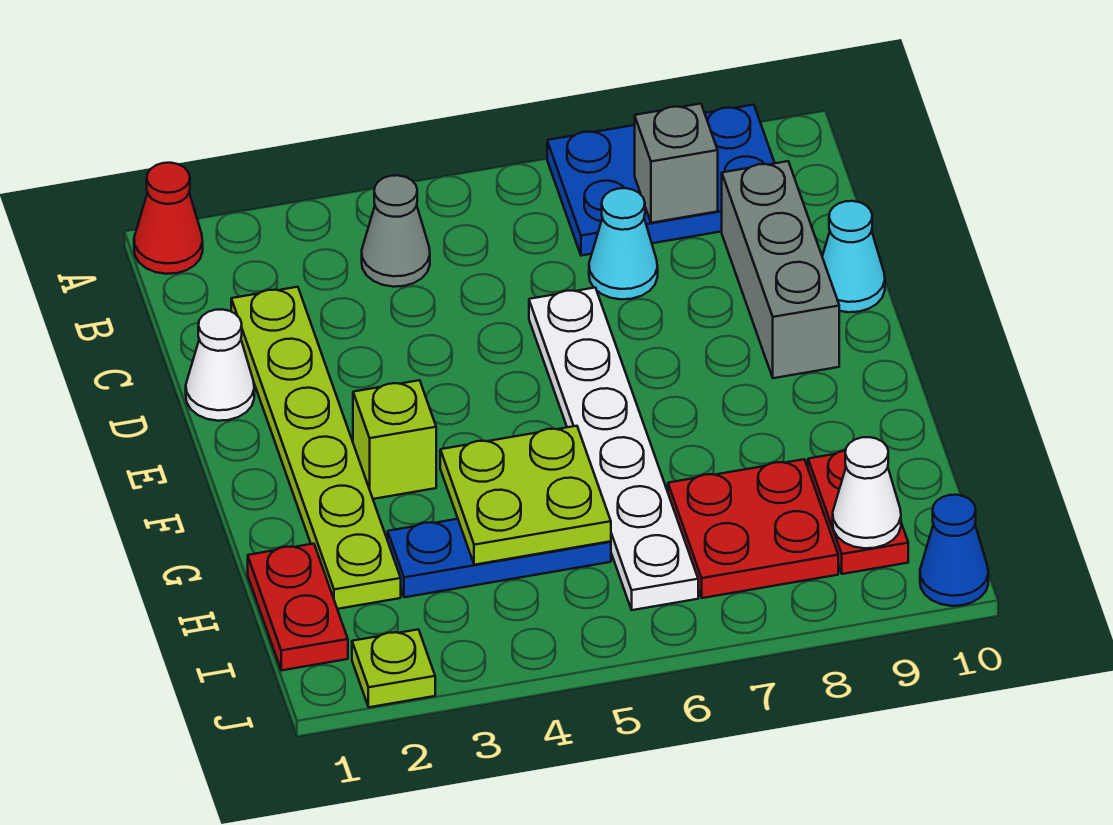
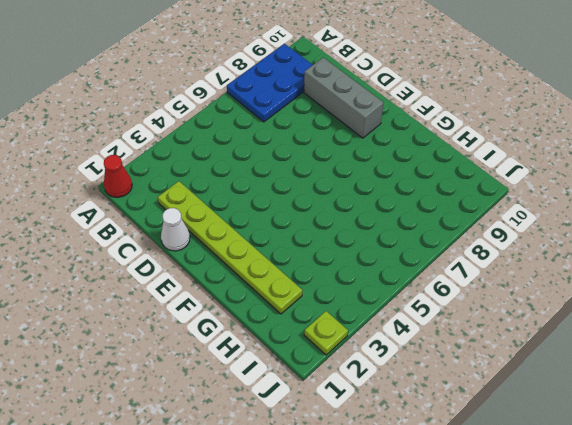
none -> grey 1x1 cone [362,175,430,287]
none -> cyan 1x1 cone [589,188,658,299]
none -> white 1x6 plate [529,288,698,610]

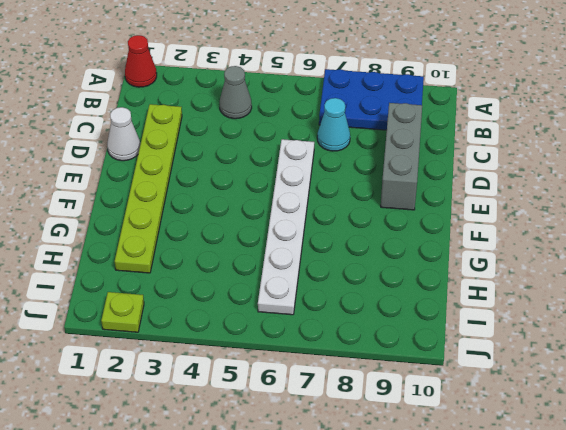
none -> cyan 1x1 cone [822,201,885,312]
none -> lime 1x1 brick [353,380,436,499]
none -> red 1x2 plate [248,544,348,670]

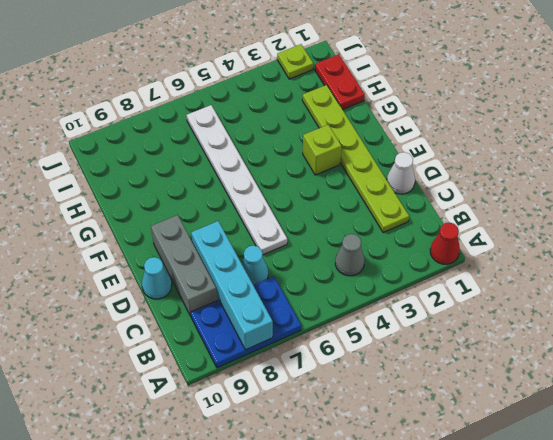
cyan 1x4 brick [191,221,273,350] -> grey 1x1 brick [635,104,718,223]
none -> blue 1x3 plate [388,519,611,597]
none -> red 2x2 plate [668,459,838,598]
none -> red 1x2 plate [808,450,908,574]

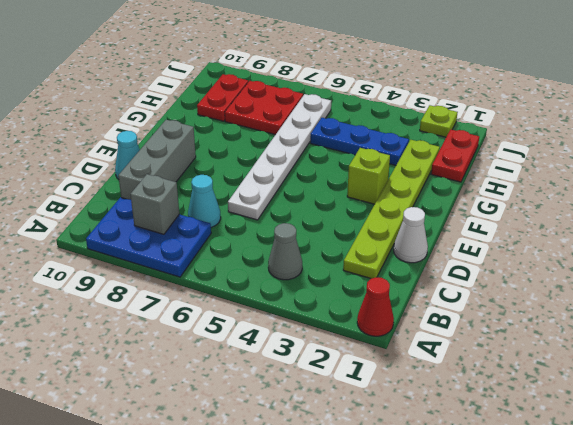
none -> blue 1x1 cone [920,495,988,606]
none -> lime 2x2 plate [440,426,611,565]
none -> white 1x1 cone [833,437,901,548]

